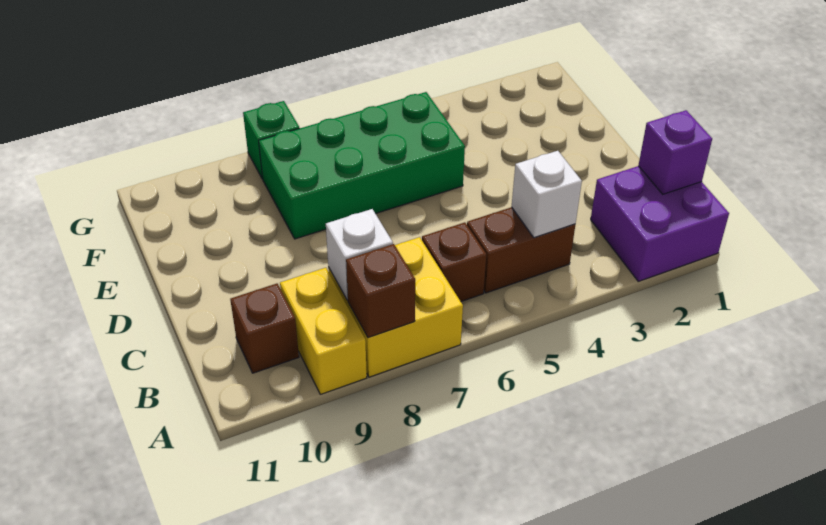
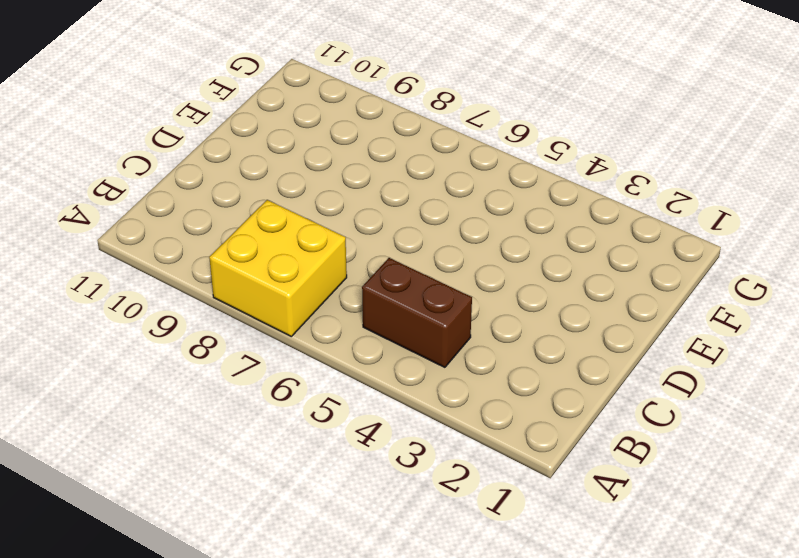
none -> purple 2x2 brick [591,166,729,281]
none -> yellow 1x2 brick [280,268,367,394]
none -> brown 1x1 brick [422,222,486,301]

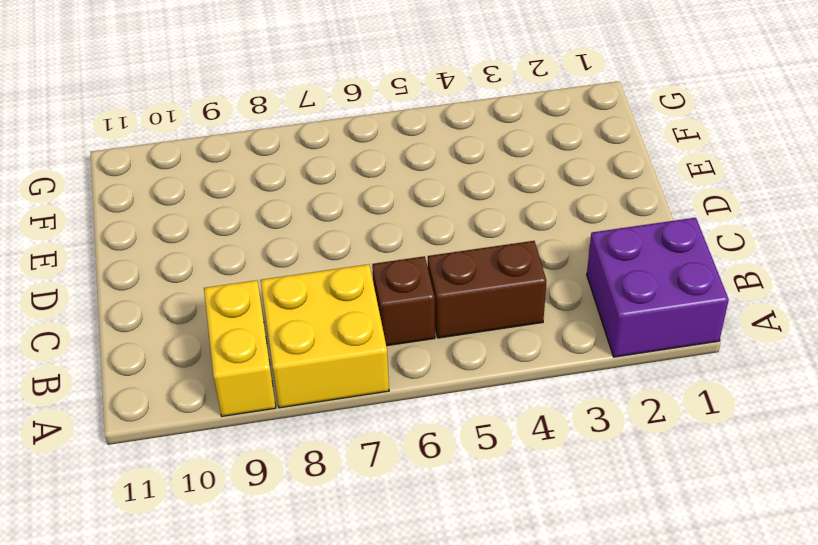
none -> brown 1x1 brick [230,284,299,373]
none -> green 2x4 brick [259,92,465,239]
none -> green 1x1 brick [243,101,300,179]

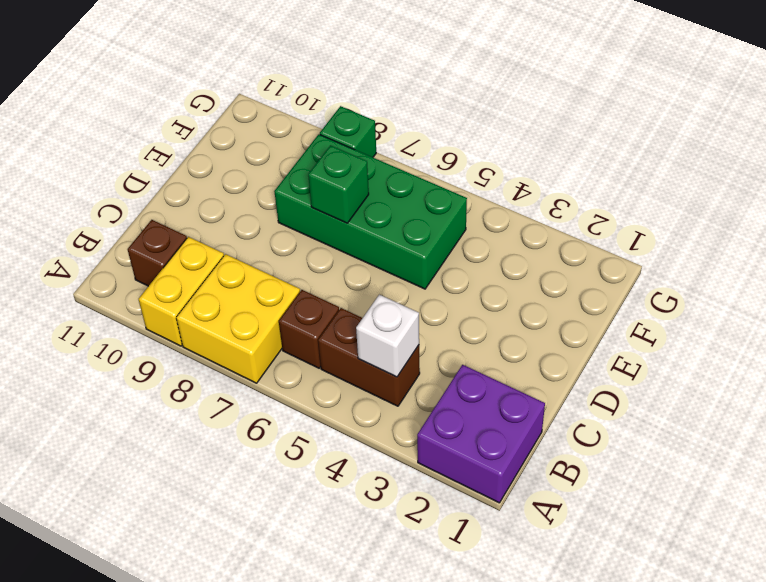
green 1x1 brick [308,145,369,223] -> none
none -> brown 1x1 brick [346,244,415,338]
none -> purple 1x1 brick [638,110,712,194]
none -> white 1x1 brick [326,209,393,300]

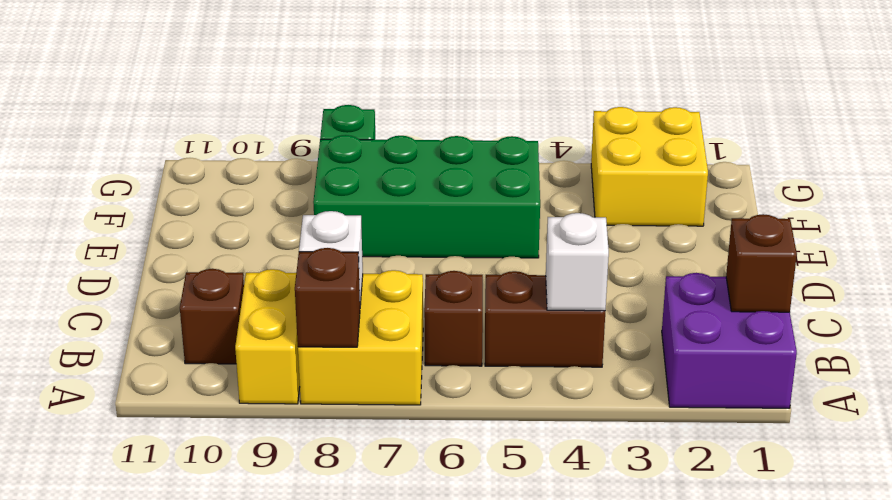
brown 1x1 brick [726,214,797,312] -> purple 1x1 brick [638,110,712,194]
yellow 2x2 brick [591,107,708,226] -> none

